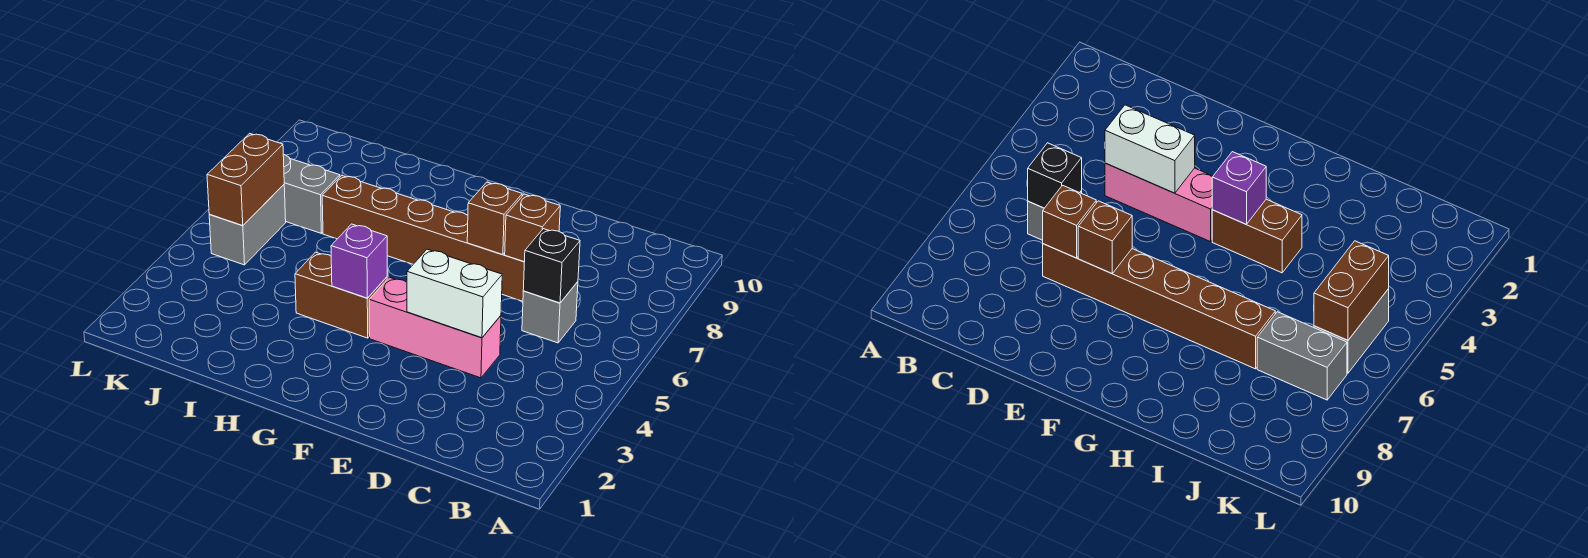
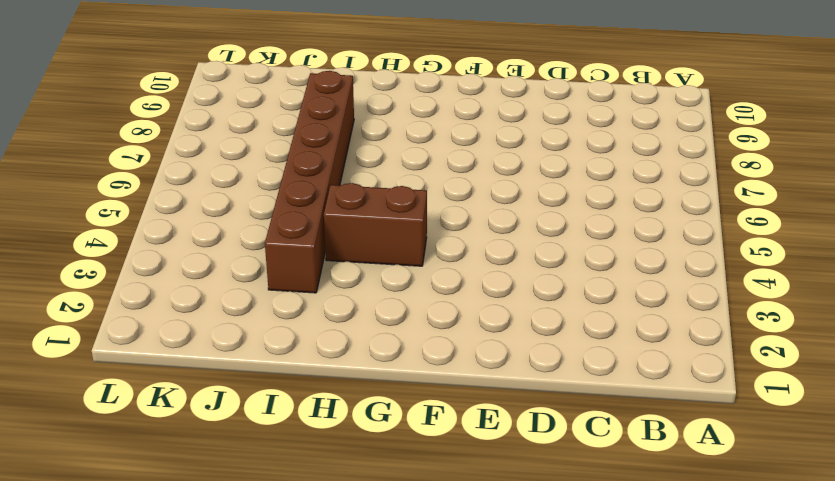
brown 1x6 brick [265,71,354,293] -> brown 1x6 brick turned to [322,176,524,301]
none -> grey 1x1 brick [522,282,578,343]
none -> pink 1x3 brick [369,277,501,378]
none -> grey 1x2 brick [283,154,340,233]

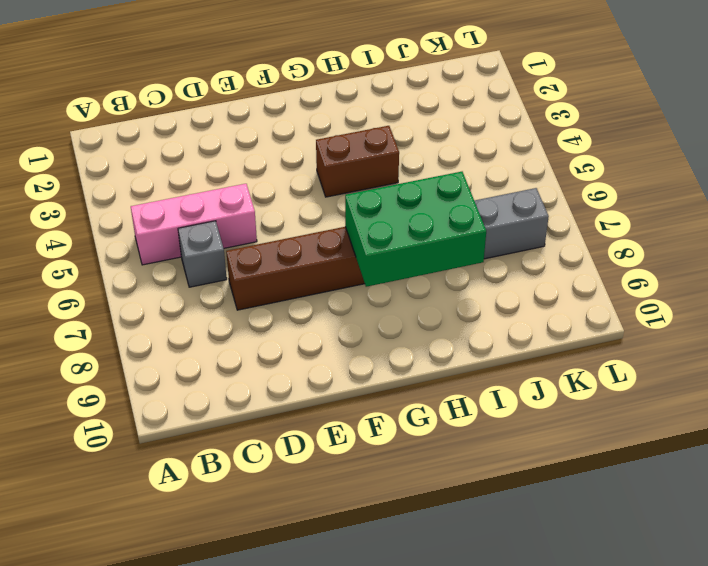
pink 1x3 brick [131,184,257,265] -> pink 1x3 brick moved to [369,277,501,378]
green 2x3 brick [345,172,486,287] -> none
none -> grey 1x2 brick [209,185,286,265]
none -> black 1x1 brick [523,229,580,303]
none -> white 1x2 brick [407,249,502,338]

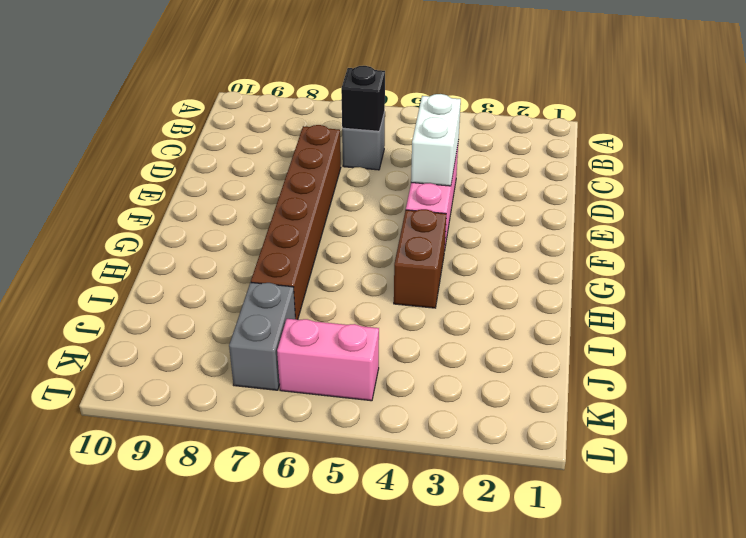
pink 1x2 brick [277,319,379,401] -> grey 1x2 brick [209,185,286,265]
none -> brown 1x1 brick [505,194,560,262]
none -> brown 1x1 brick [467,182,522,255]
none -> purple 1x1 brick [331,224,387,298]

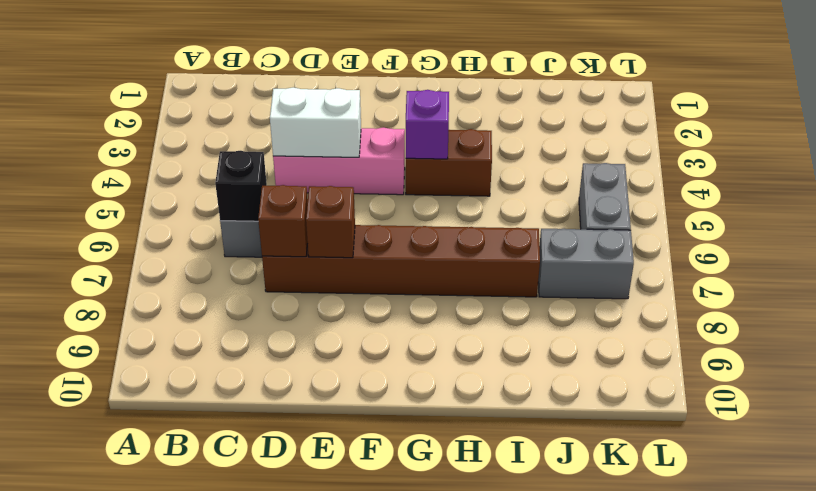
none -> brown 1x2 brick [207,133,284,226]

